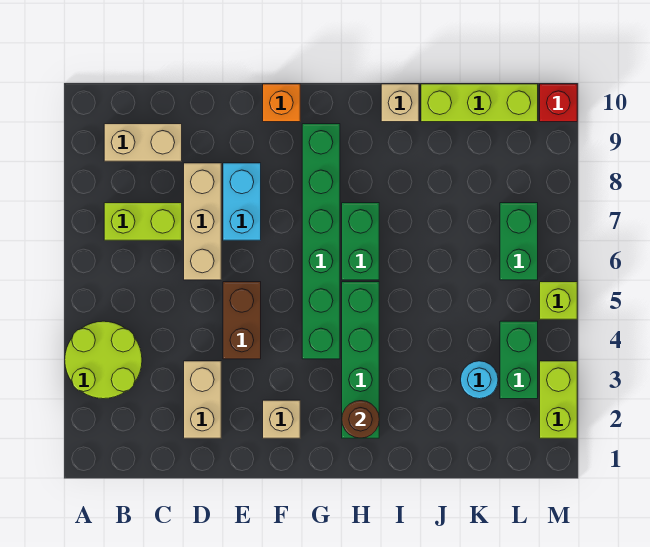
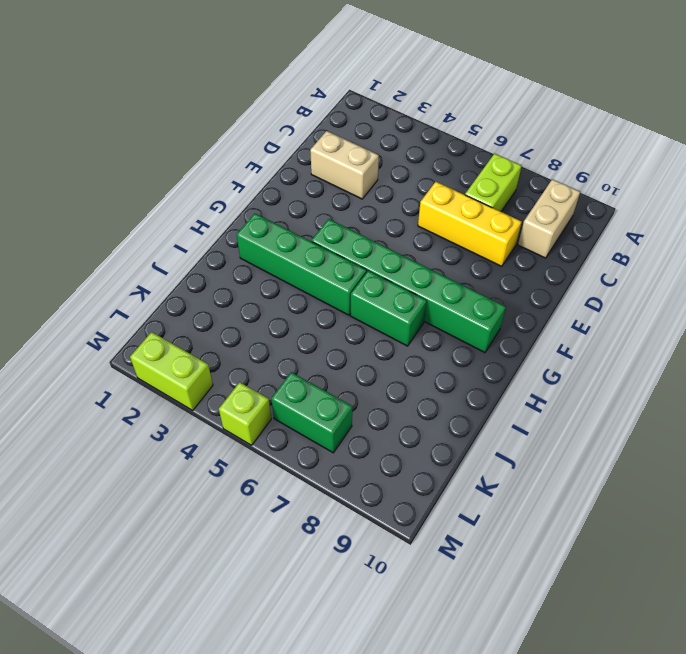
yellow 1x3 brick [418,182,522,266] -> tan 1x3 brick [184,163,221,280]
none -> lime 2x2 round brick [65,321,142,399]
none -> brown 1x2 brick [223,282,261,359]
none -> cyan 1x2 brick [223,163,261,240]

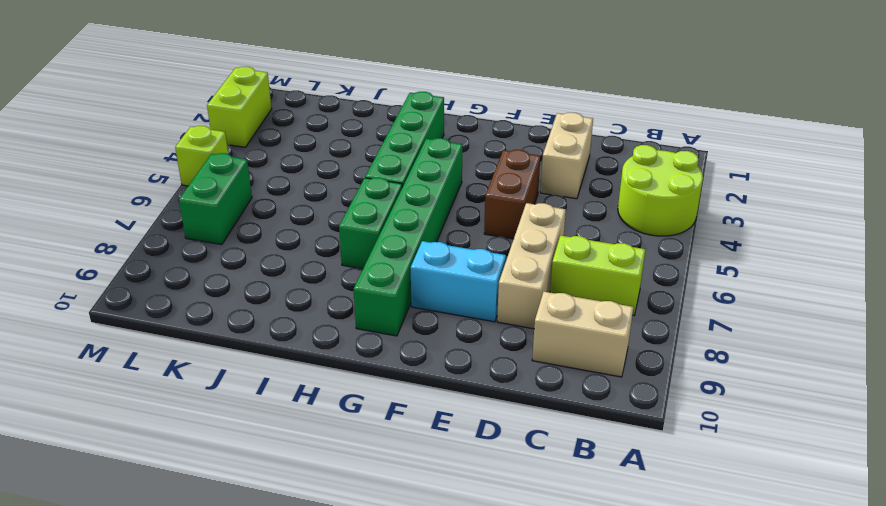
cyan 1x2 brick [411,241,506,322] -> cyan 1x2 brick turned to [223,163,261,240]
none -> tan 1x1 brick [263,400,300,438]
none -> orange 1x1 brick [263,84,300,122]
none -> tan 1x1 brick [381,84,419,122]

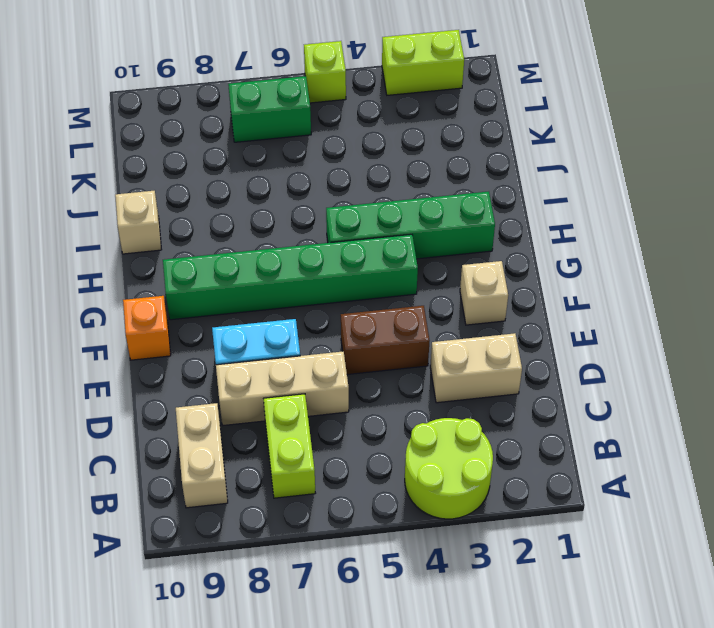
none -> green 1x2 brick [342,203,379,280]
none -> lime 1x3 brick [421,84,538,122]
none -> cyan 1x1 round brick [461,361,498,399]

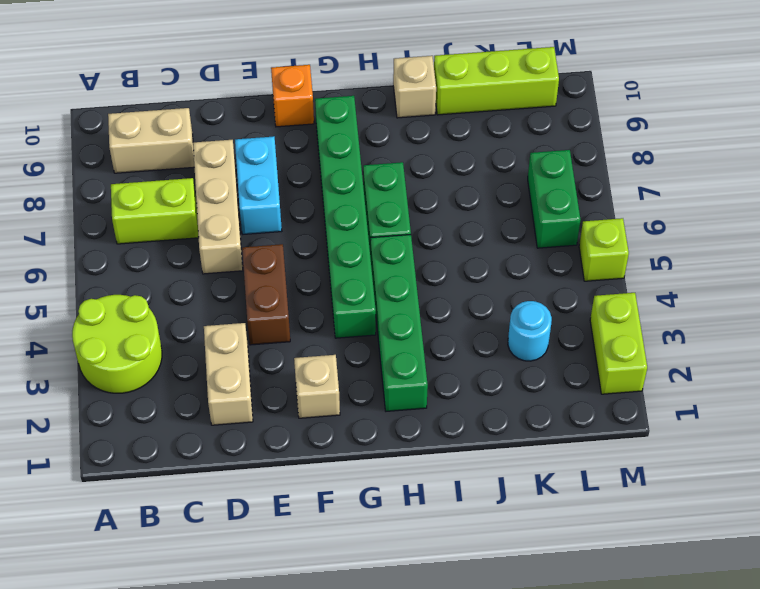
none -> green 1x2 brick [500,321,538,399]
none -> red 1x1 brick [540,84,577,122]
none -> brown 1x1 round brick [342,401,379,438]

